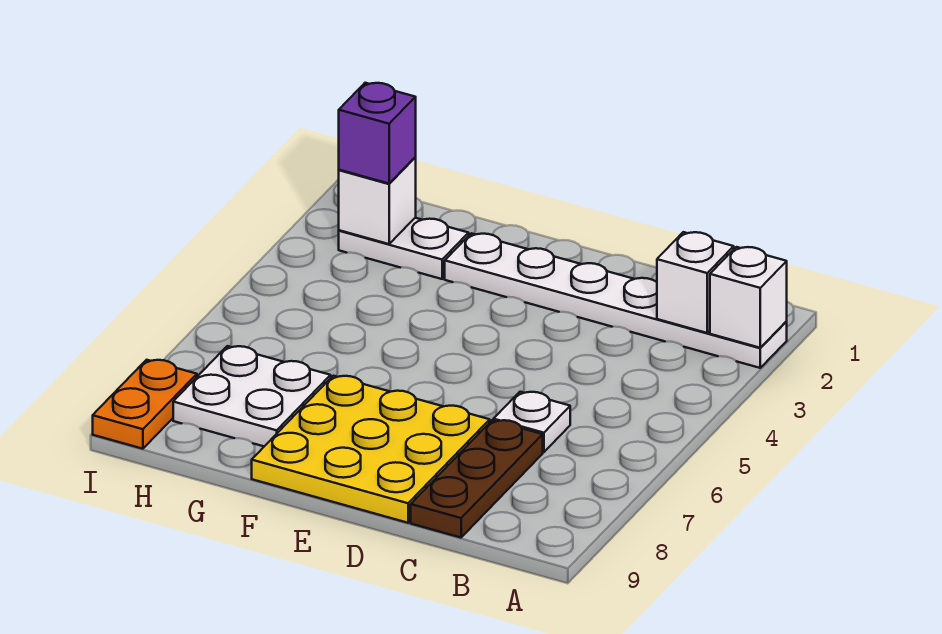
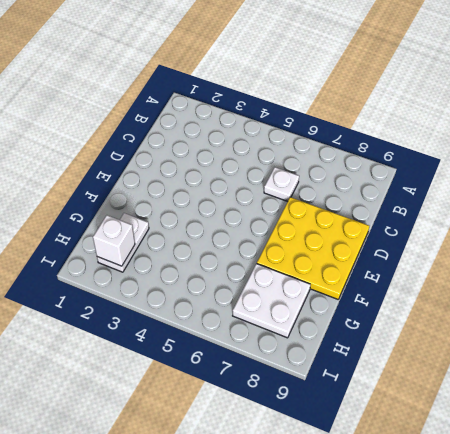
none -> white 1x6 plate [445,233,787,368]
none -> brown 1x3 plate [411,420,543,538]

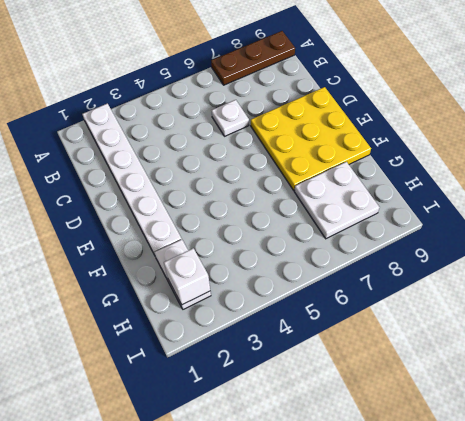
brown 1x3 plate [211,31,295,85] -> brown 1x3 plate moved to [411,420,543,538]
none -> orange 1x2 plate [93,360,197,449]
none -> white 1x1 brick [710,247,787,348]

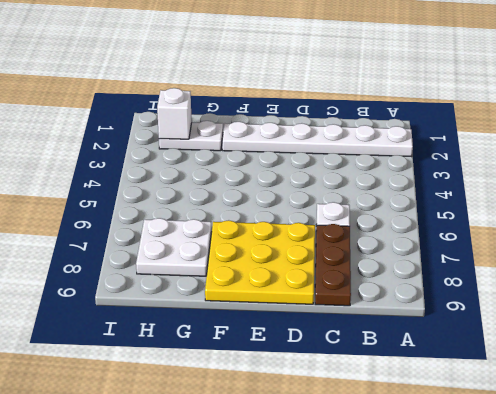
none -> orange 1x2 plate [93,360,197,449]
none -> white 1x1 brick [710,247,787,348]

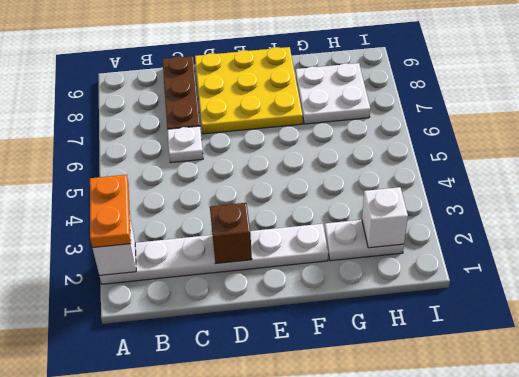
orange 1x2 plate [90,175,131,248] -> orange 1x2 plate moved to [93,360,197,449]
brown 1x1 brick [210,203,252,263] -> none
none -> white 1x1 brick [657,232,734,333]
none -> purple 1x1 brick [339,83,416,184]

